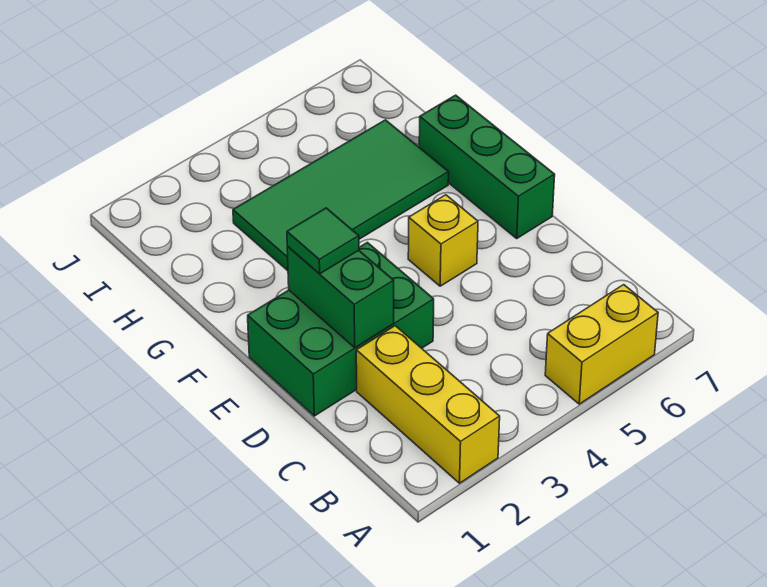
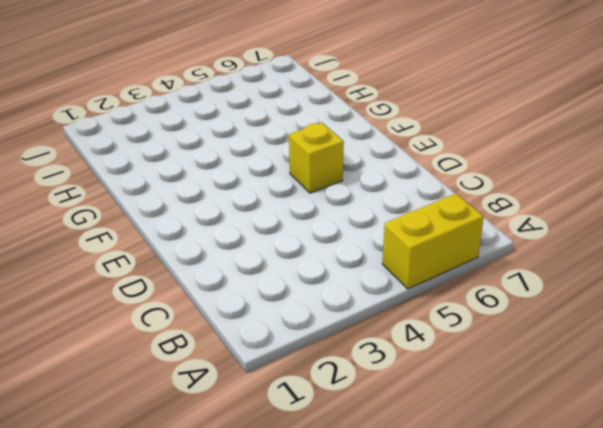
none -> yellow 1x3 brick [356,326,500,483]
none -> green 2x3 brick [248,242,434,416]

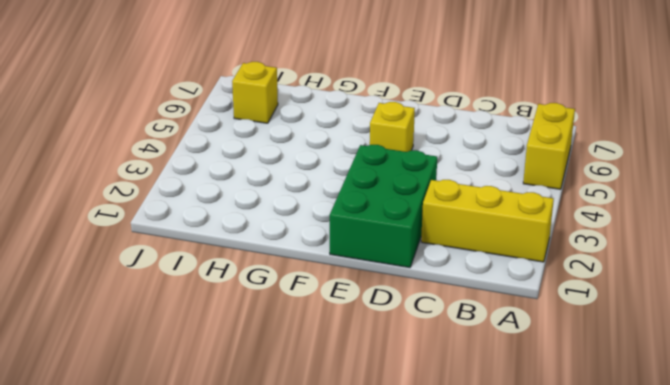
yellow 1x1 brick [232,62,278,123] -> none
none -> green 1x3 brick [419,95,555,238]
none -> green 2x4 tile [233,120,449,271]

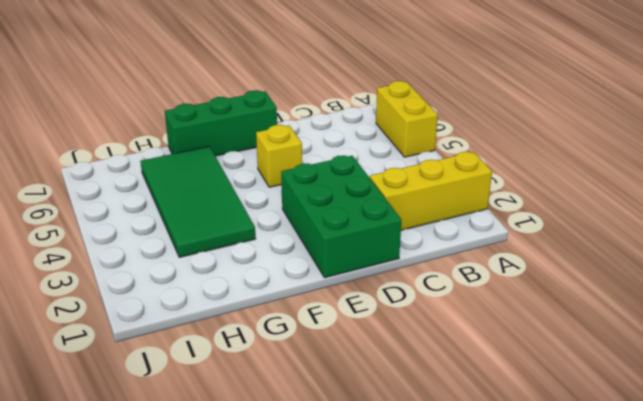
none -> green 1x2 brick [287,247,394,348]
none -> green 1x1 tile [287,208,359,274]

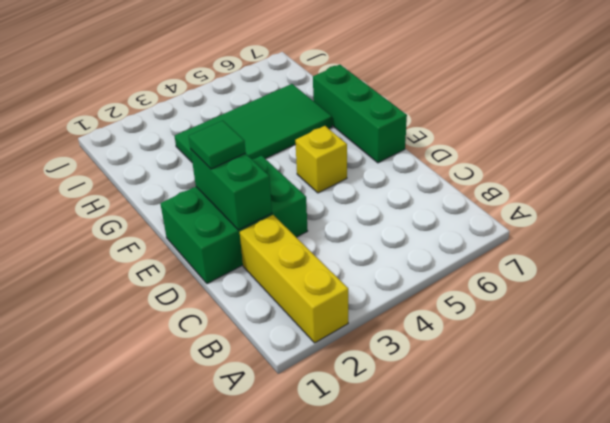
none -> yellow 1x2 brick [545,285,658,404]

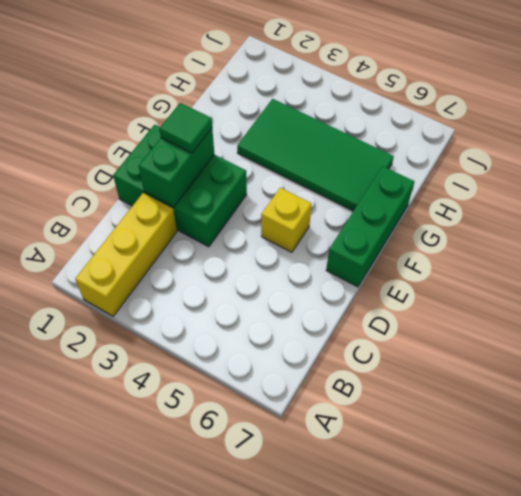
none -> yellow 1x2 brick [545,285,658,404]

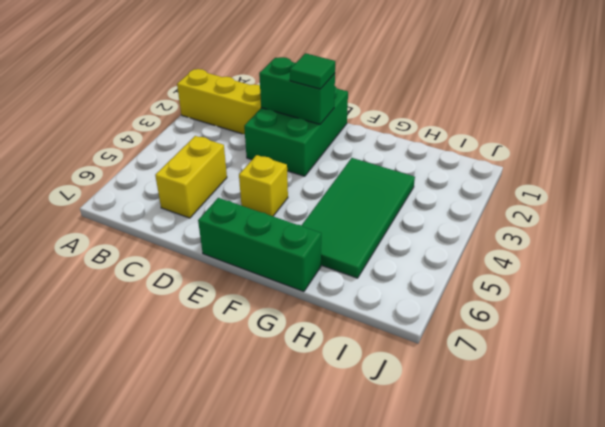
yellow 1x2 brick [155,136,227,218] -> yellow 1x2 brick moved to [545,285,658,404]

